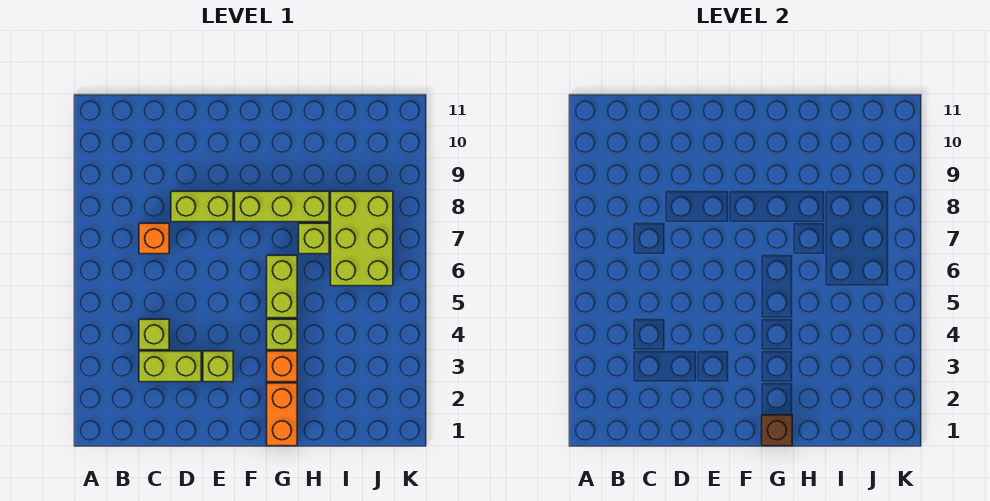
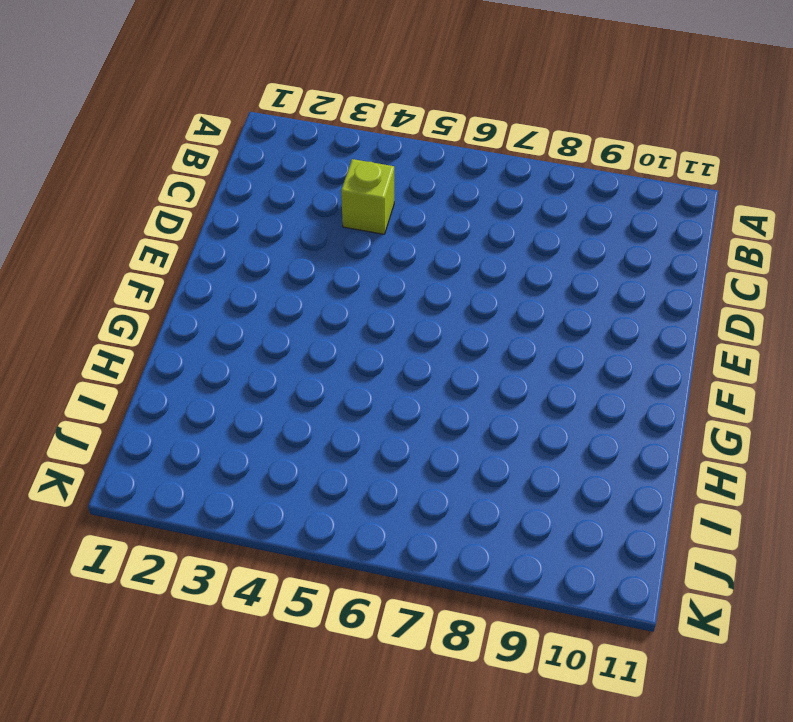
none -> lime 1x2 brick [139,351,201,382]
none -> orange 1x1 brick [139,223,169,254]
none -> lime 1x2 brick [171,191,233,222]

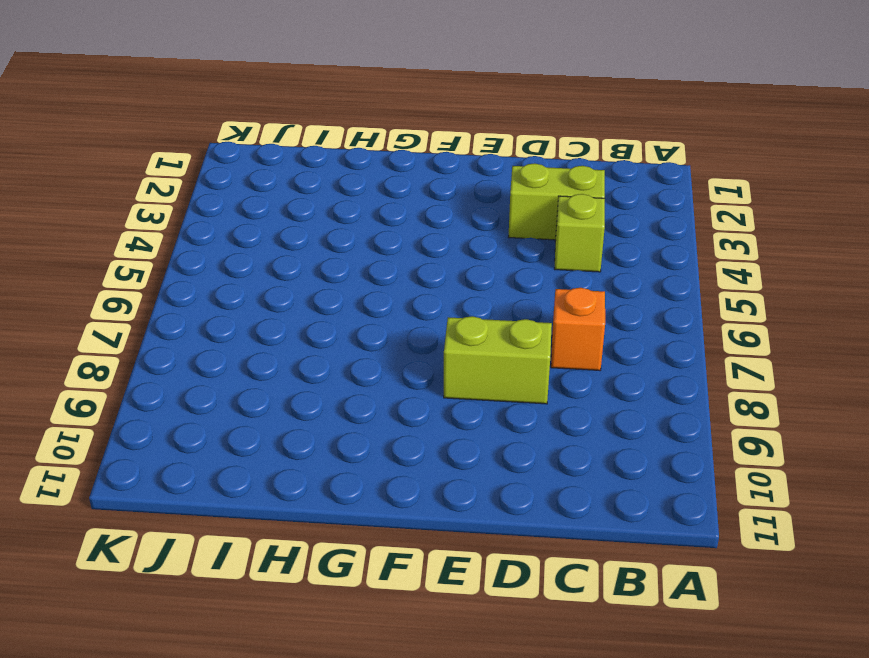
none -> lime 1x1 brick [203,351,233,382]
none -> lime 1x3 brick [235,191,329,222]
none -> orange 1x2 brick [267,383,297,446]

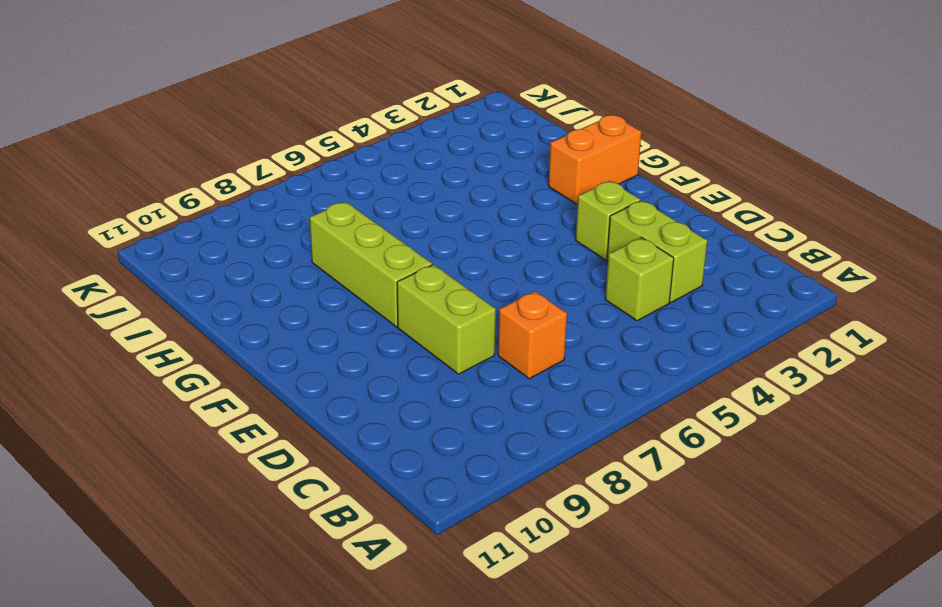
none -> orange 1x1 brick [267,351,297,382]
none -> lime 1x1 brick [267,319,297,350]
none -> lime 1x2 brick [267,255,297,318]

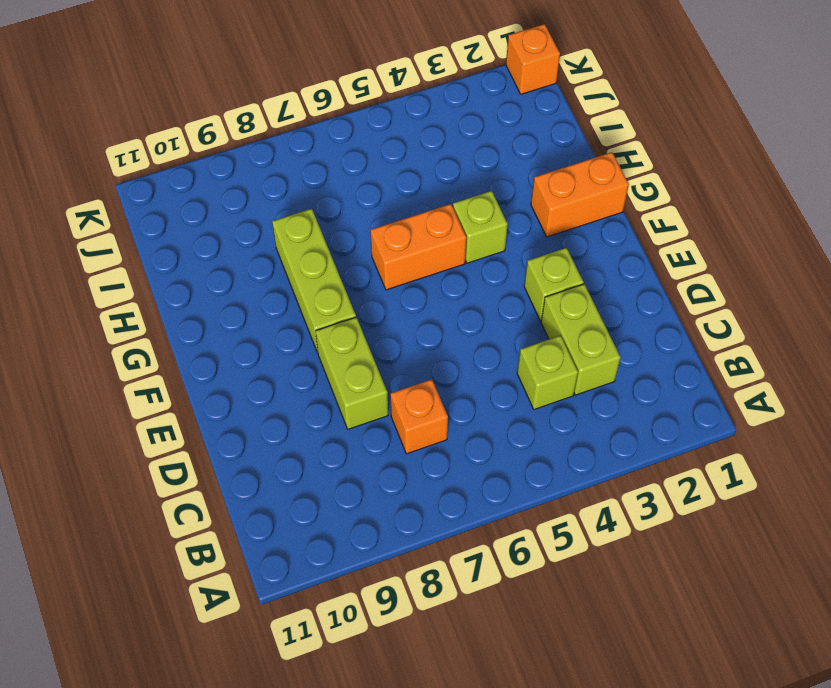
orange 1x2 brick [370,204,466,290] -> lime 1x2 brick [267,255,297,318]
orange 1x1 brick [506,24,560,94] -> orange 1x1 brick moved to [267,351,297,382]
none -> lime 1x1 brick [299,223,329,254]
none -> lime 2x3 brick [331,191,393,286]
none -> brown 1x1 brick [762,415,792,446]

